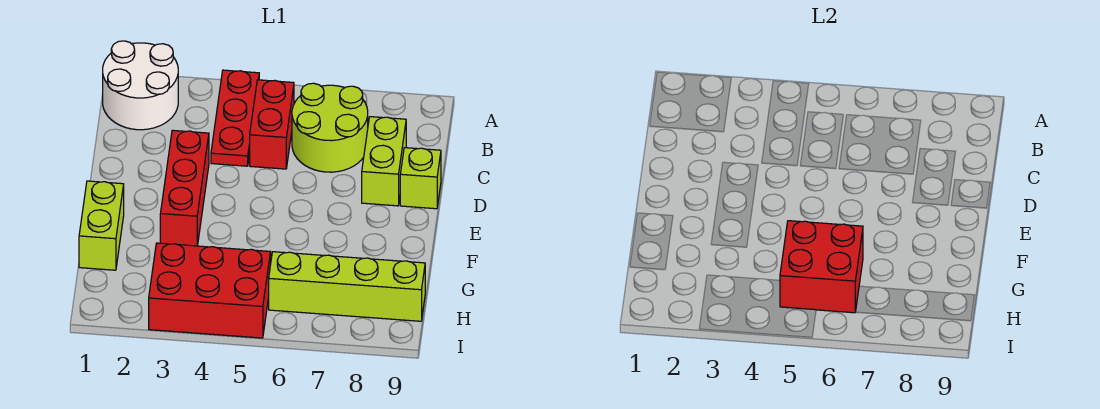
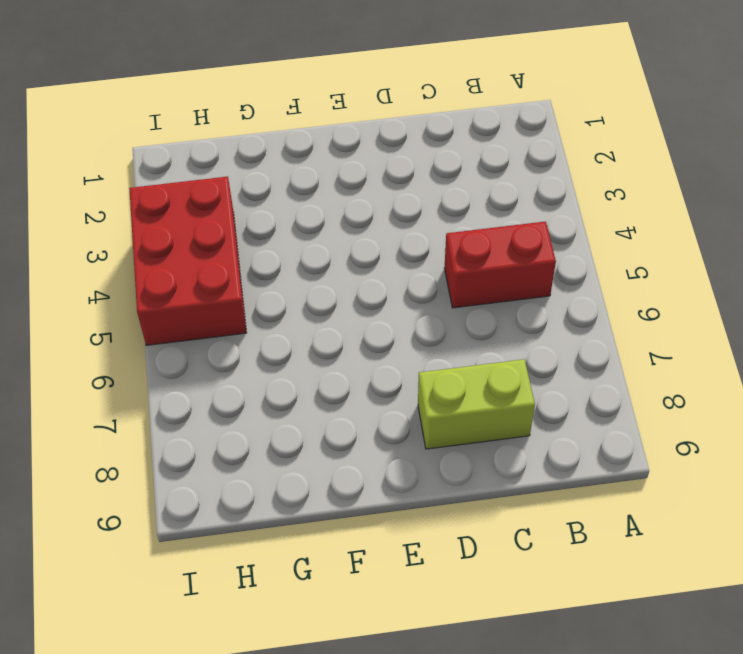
none -> white 2x2 round brick [103,41,178,130]
none -> red 1x3 plate [211,70,259,166]

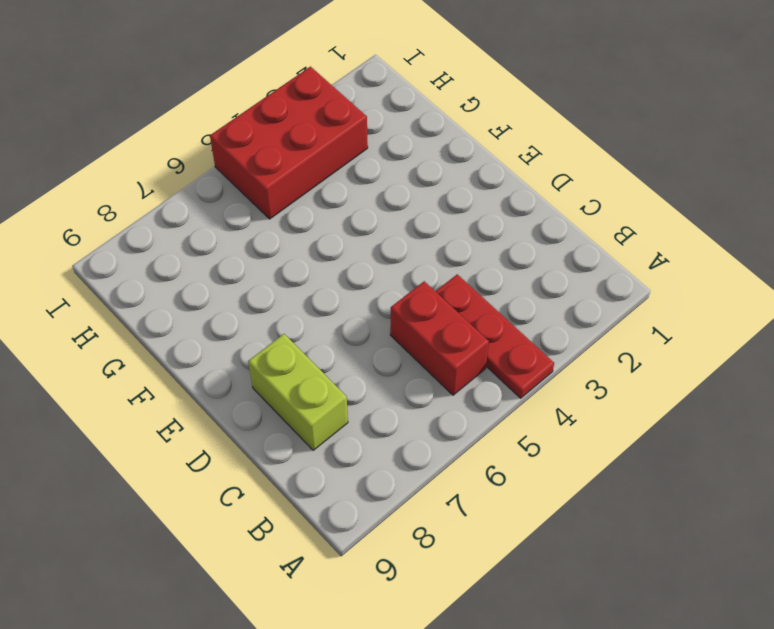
none -> white 2x2 round brick [103,41,178,130]
none -> lime 2x2 round brick [292,83,368,172]

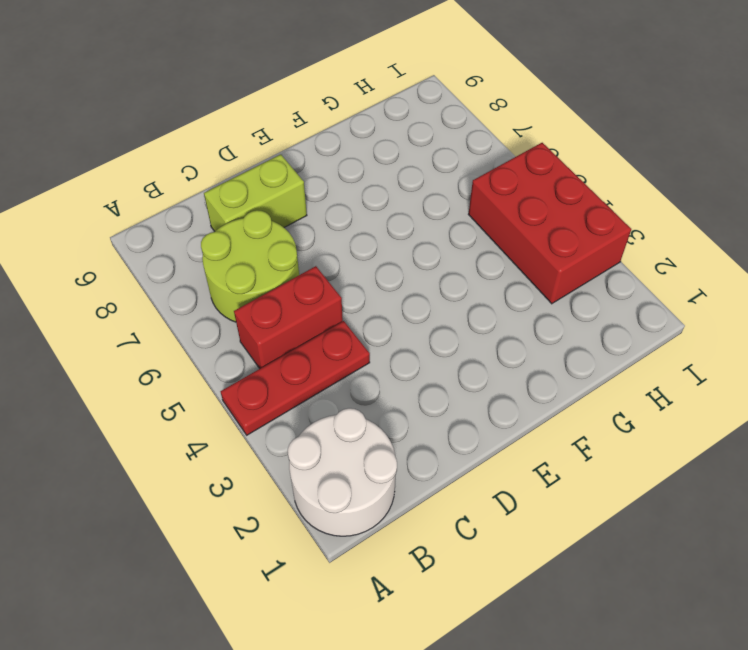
none -> red 1x3 brick [160,130,209,246]
none -> lime 1x1 brick [400,148,441,209]

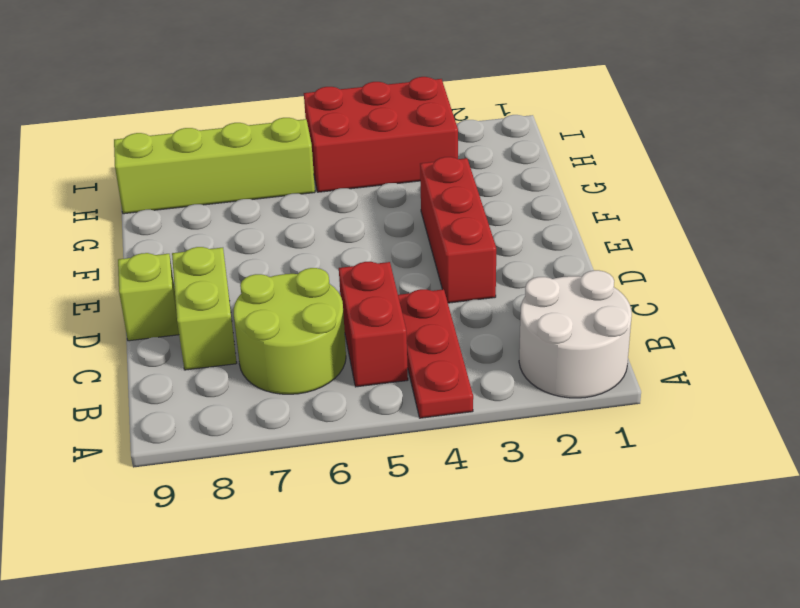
none -> lime 1x2 brick [79,181,124,270]
none -> red 2x2 brick [780,221,863,313]

